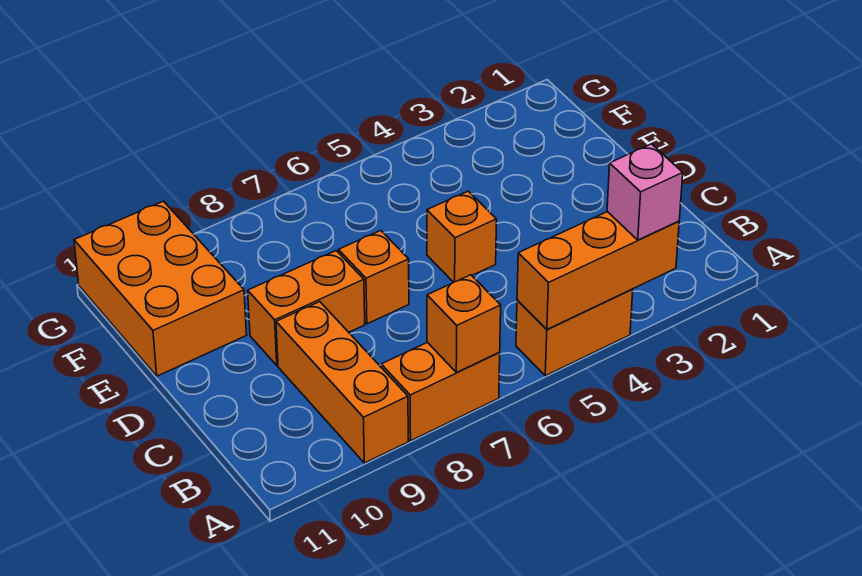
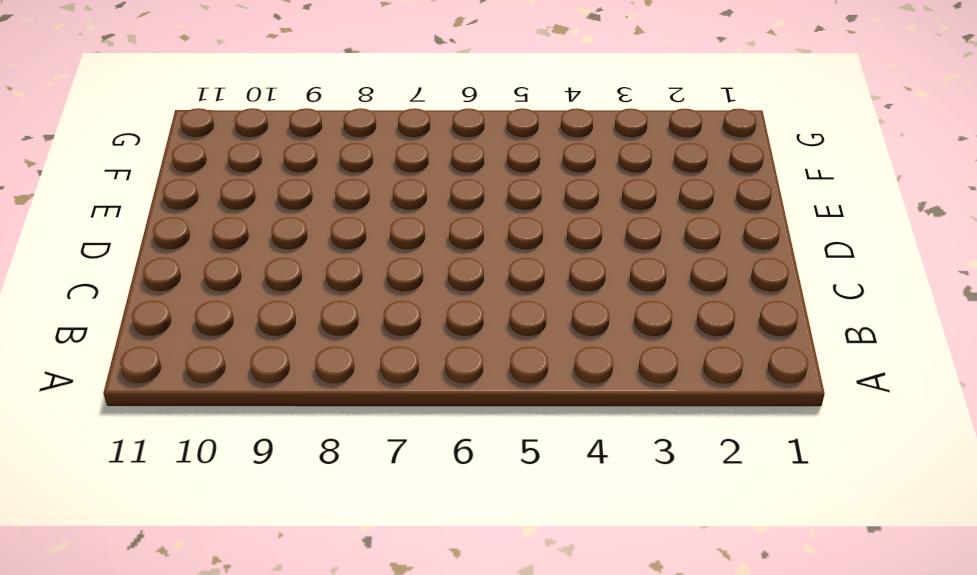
none -> orange 1x2 brick [516,289,633,376]
none -> orange 1x2 brick [381,342,500,441]

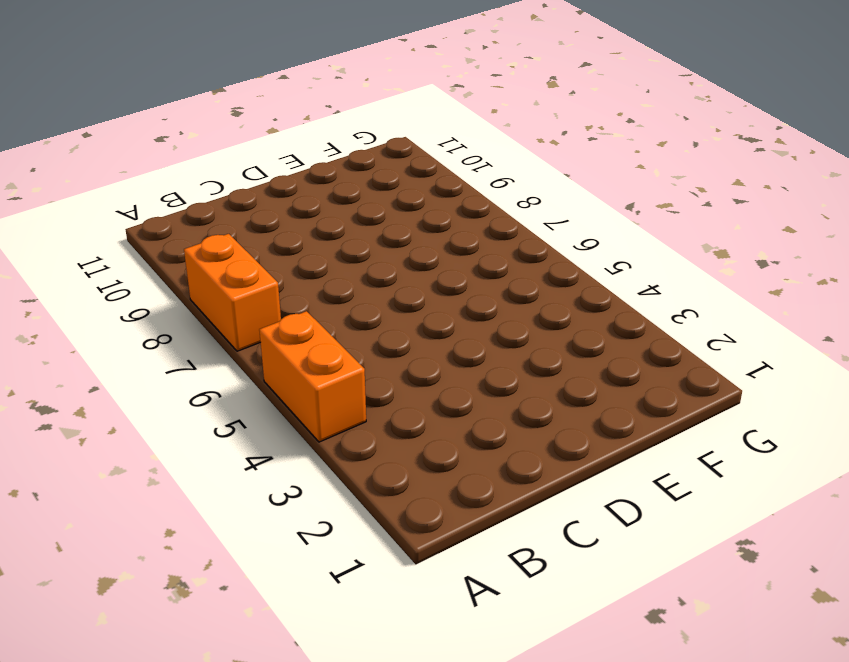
none -> orange 1x3 brick [276,302,408,463]
none -> orange 1x1 brick [427,191,497,282]

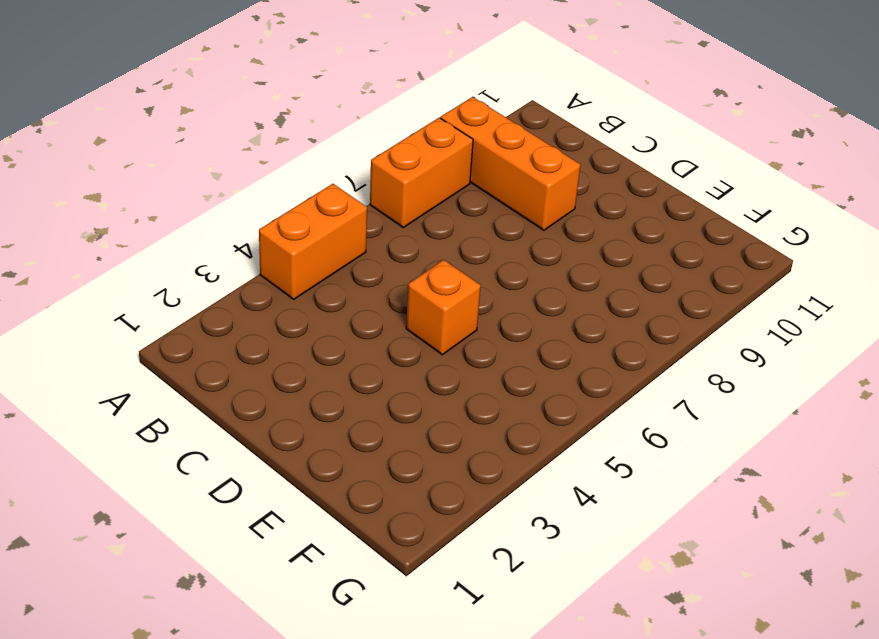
none -> orange 1x1 brick [339,231,409,324]
none -> orange 1x2 brick [248,251,365,365]

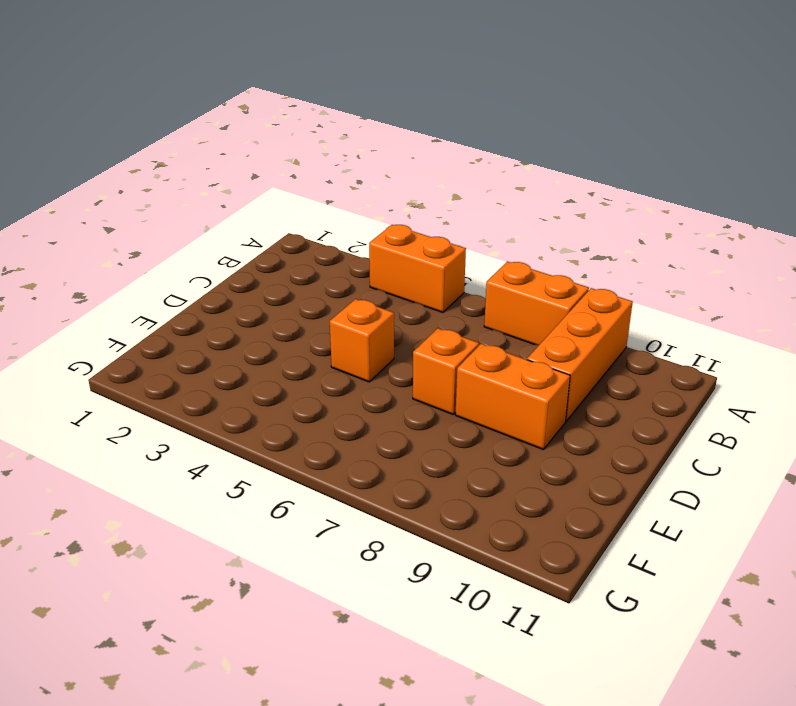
none -> orange 2x3 brick [74,201,247,376]
none -> orange 1x3 brick [517,212,679,329]

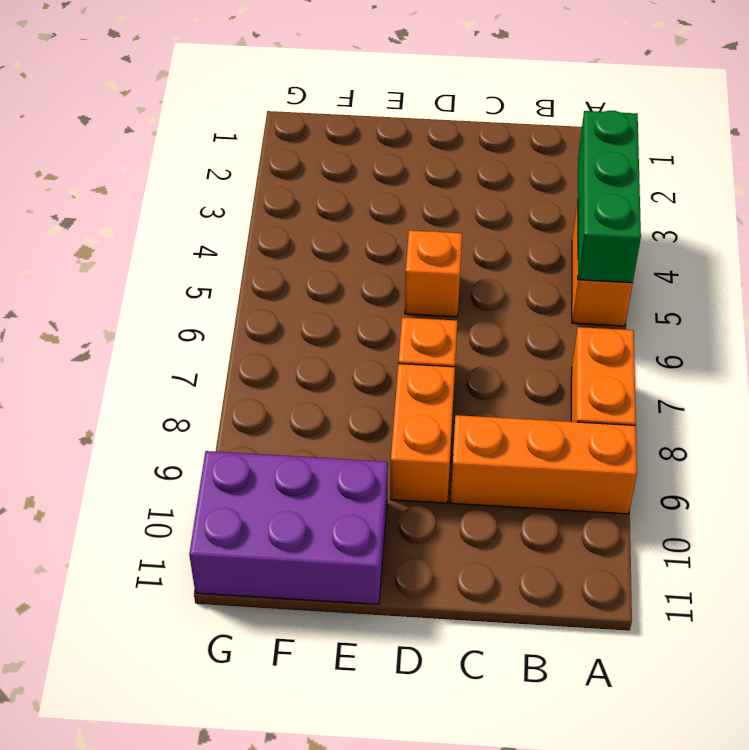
green 1x3 brick [578,111,641,283] -> orange 1x3 brick [517,212,679,329]
purple 2x3 brick [189,451,388,604] -> orange 2x3 brick [74,201,247,376]
none -> orange 1x1 brick [427,275,501,373]
none -> pink 1x1 brick [607,144,683,240]

